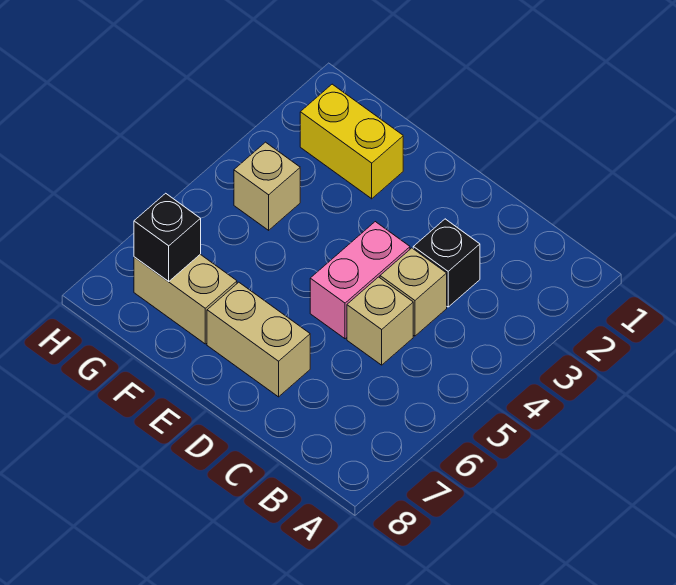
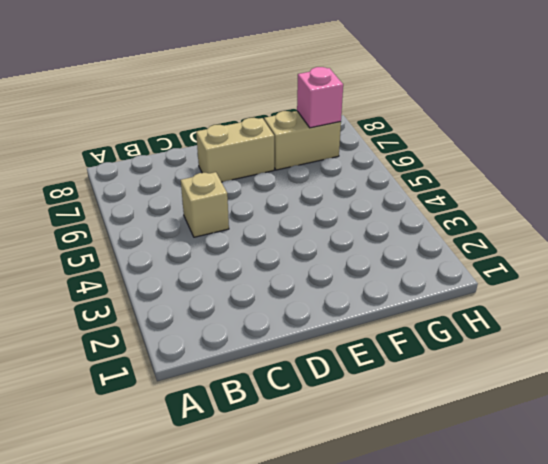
pink 1x1 brick [297,67,343,128] -> black 1x1 brick [134,193,201,282]
none -> black 1x1 brick [413,219,480,307]
none -> tan 1x1 brick [380,248,447,336]

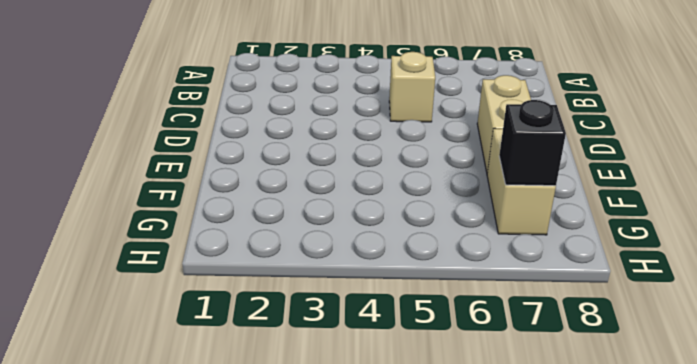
none -> black 1x1 brick [413,219,480,307]
none -> tan 1x1 brick [380,248,447,336]

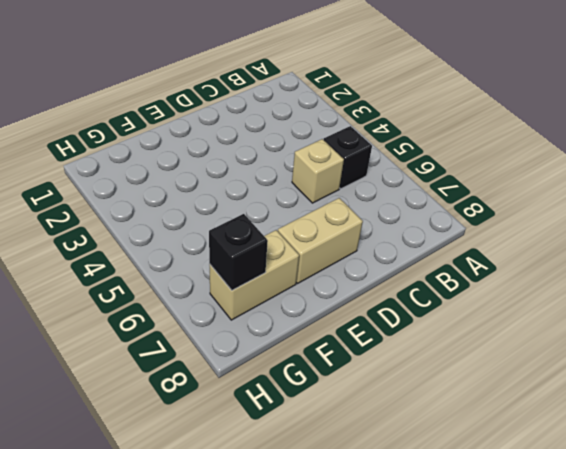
black 1x1 brick [324,126,372,189] -> black 1x1 brick moved to [413,219,480,307]
none -> tan 1x1 brick [380,248,447,336]
none -> pink 1x2 brick [310,222,410,339]

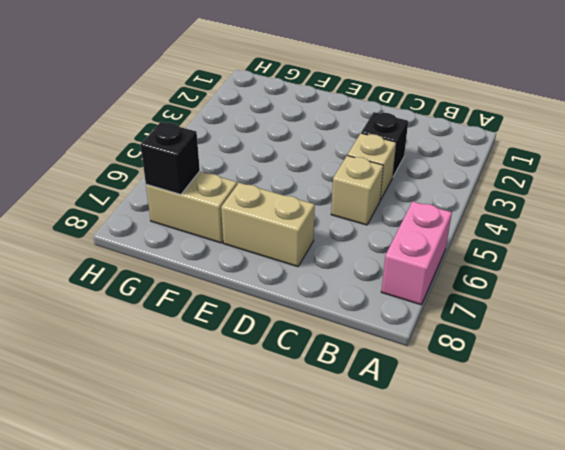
pink 1x2 brick [381,201,452,305] -> pink 1x2 brick moved to [310,222,410,339]
none -> yellow 1x2 brick [300,84,403,199]
none -> tan 1x1 brick [234,142,300,230]

